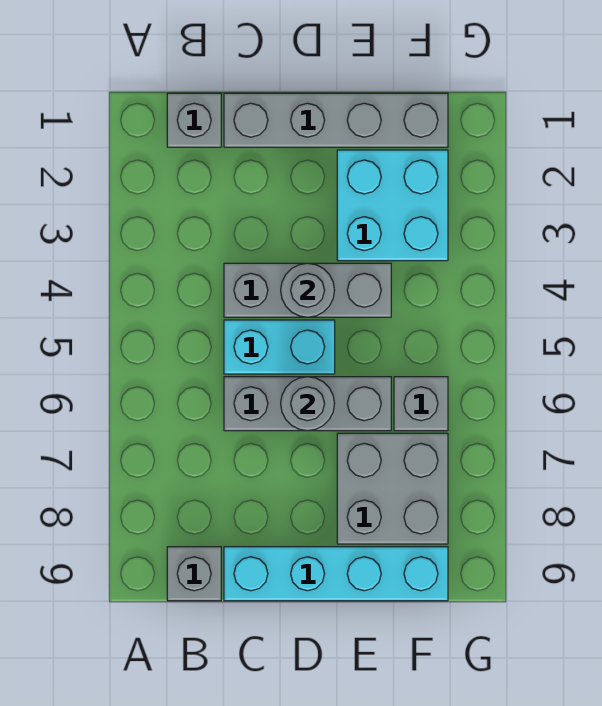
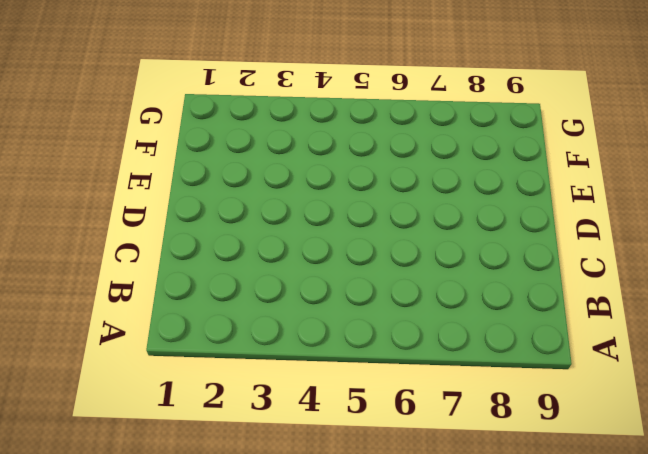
none -> grey 1x1 brick [167,93,221,147]
none -> grey 1x1 brick [167,547,221,601]
none -> grey 1x4 brick [224,93,448,147]

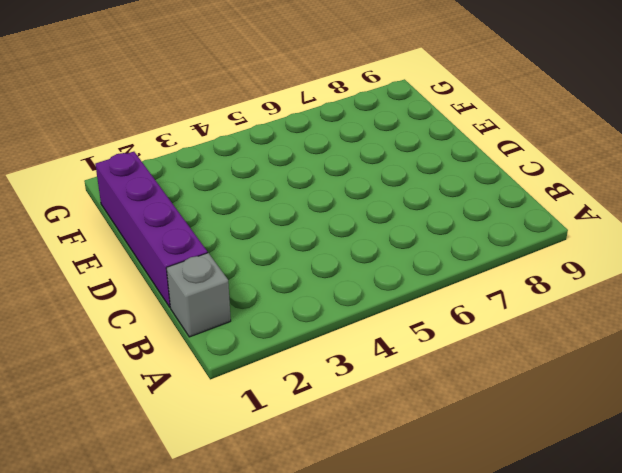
purple 1x4 brick [95,152,207,307] -> grey 1x4 brick [224,93,448,147]
none -> grey 1x1 brick [167,547,221,601]
none -> grey 1x3 brick [224,263,391,317]
none -> cyan 1x2 brick [224,320,335,374]

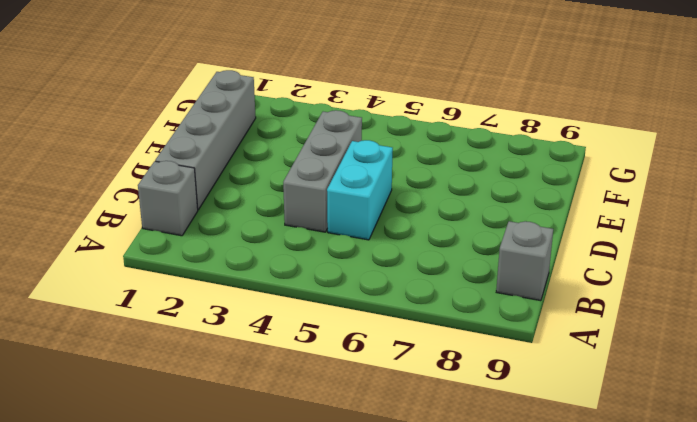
none -> grey 1x3 brick [224,377,391,431]
none -> cyan 1x4 brick [224,547,448,601]
none -> cyan 2x2 brick [337,150,448,261]

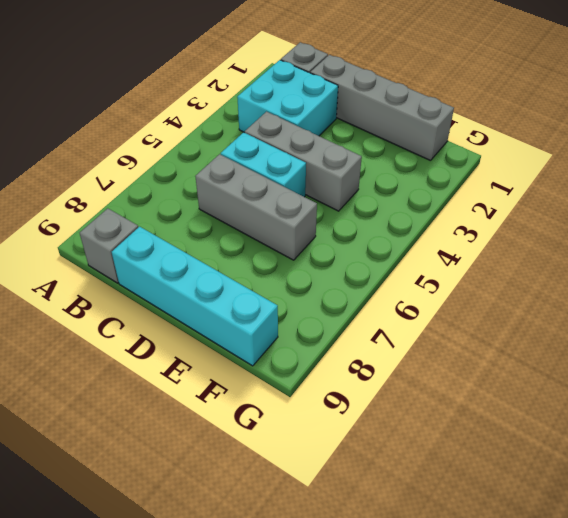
cyan 2x2 brick [237,60,338,136] -> cyan 2x2 brick moved to [337,150,448,261]
none -> grey 2x2 brick [337,433,448,544]
none -> grey 1x1 brick [394,377,448,431]
none -> grey 1x1 round brick [281,263,335,317]

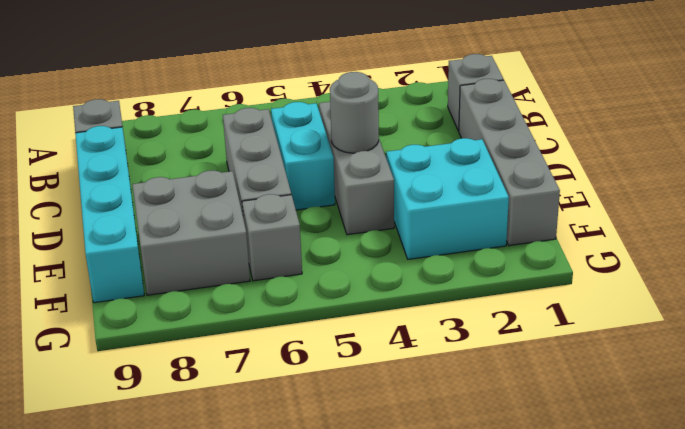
none -> grey 1x1 round brick [281,377,335,431]

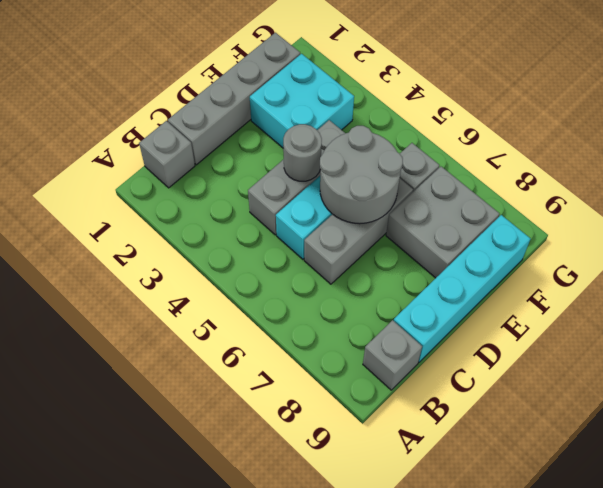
grey 2x2 round brick [320,126,403,224] -> grey 1x1 round brick [281,377,335,431]

